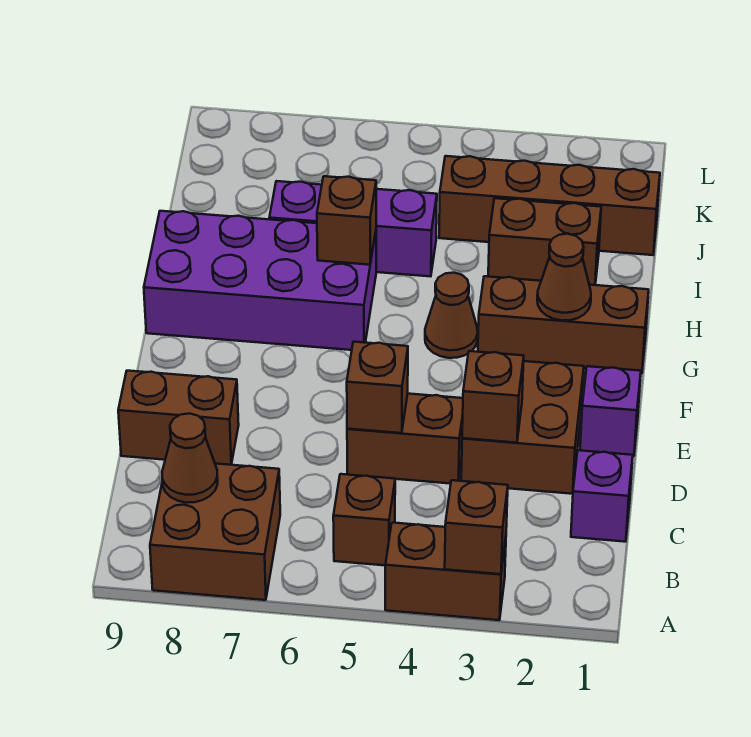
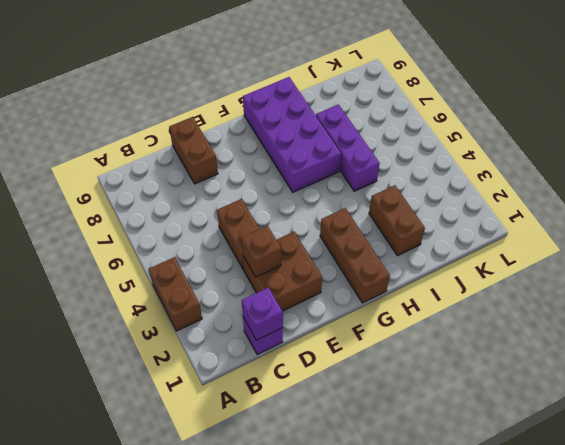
purple 1x1 brick [242,288,283,340] -> purple 1x1 brick moved to [580,366,641,456]
none -> brown 2x2 brick [150,464,280,600]
none -> brown 1x1 brick [333,474,395,565]
none -> brown 1x1 cone [425,273,478,358]

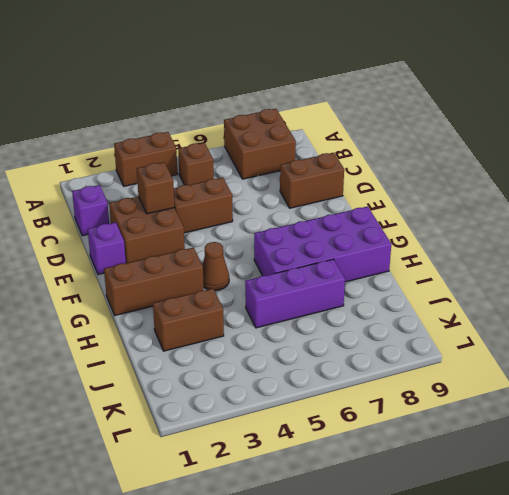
none -> brown 1x4 brick [439,156,660,255]
none -> brown 1x1 brick [445,480,508,574]
none -> brown 1x1 cone [162,414,218,503]

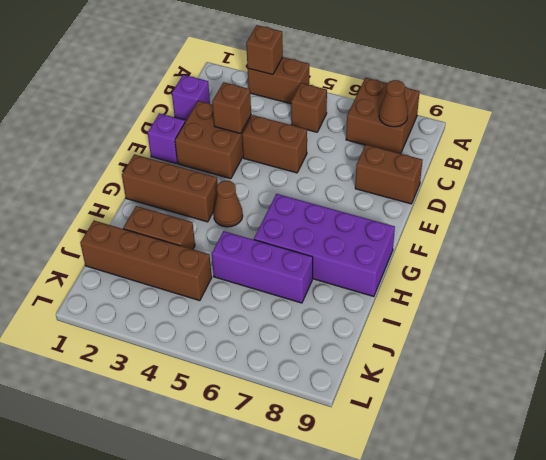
none -> brown 1x1 brick [347,342,408,433]
none -> brown 1x1 cone [537,234,591,321]
none -> brown 1x1 brick [317,176,376,265]

